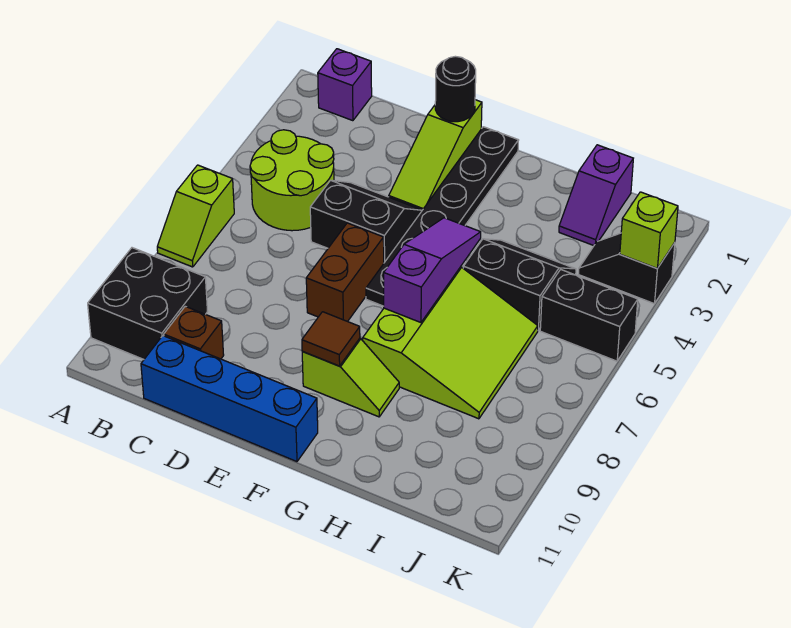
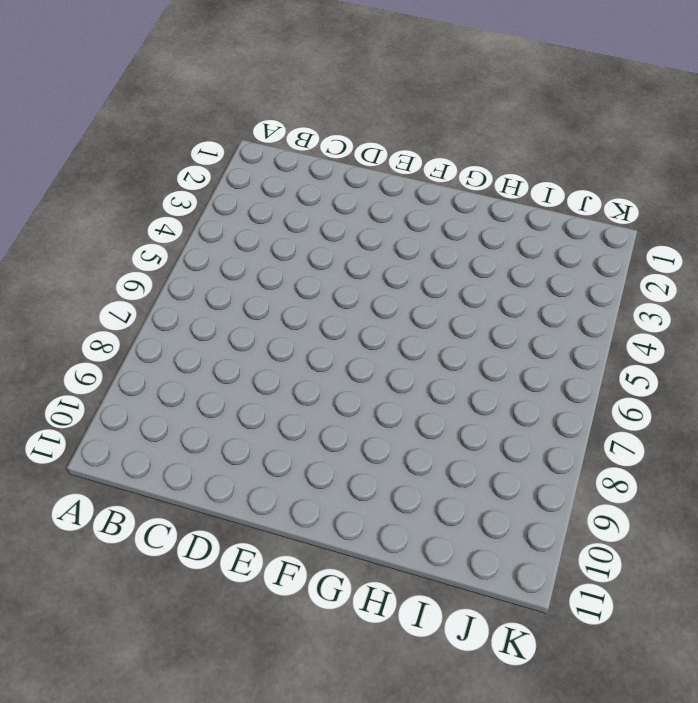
none -> lime 1x2 slope [157,165,234,267]
none -> black 2x2 brick [88,248,208,359]
none -> purple 1x1 brick [318,49,372,121]

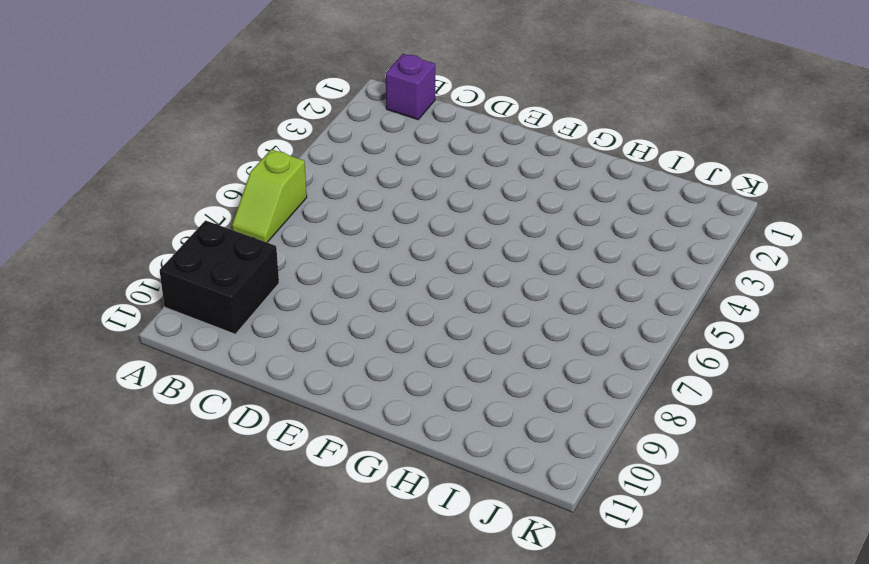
none -> lime 2x2 round brick [250,130,334,231]
none -> brown 1x1 brick [164,306,224,359]
none -> blue 1x4 brick [141,336,318,462]

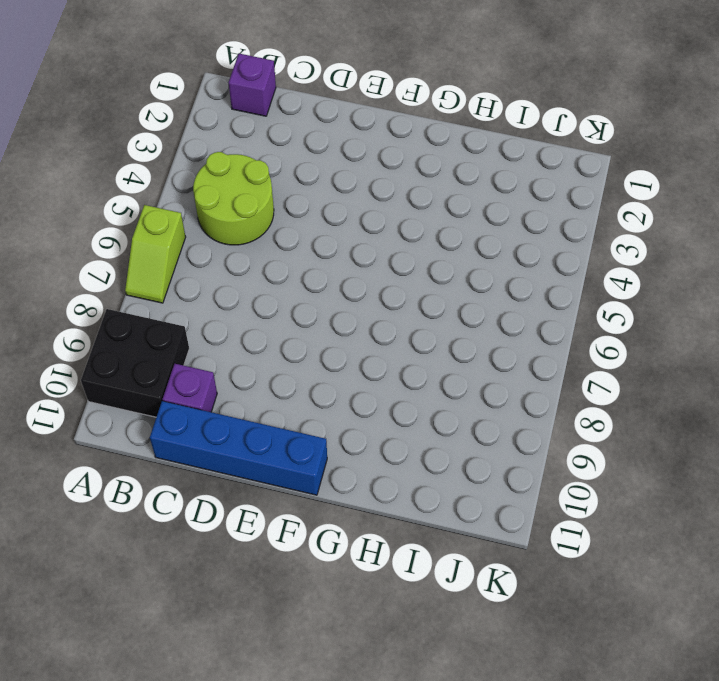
purple 1x1 brick [163,364,217,412] -> brown 1x1 brick [164,306,224,359]
none -> black 2x2 slope [310,180,422,263]
none -> lime 1x3 slope [389,100,482,210]
none -> brown 1x2 brick [306,223,384,322]

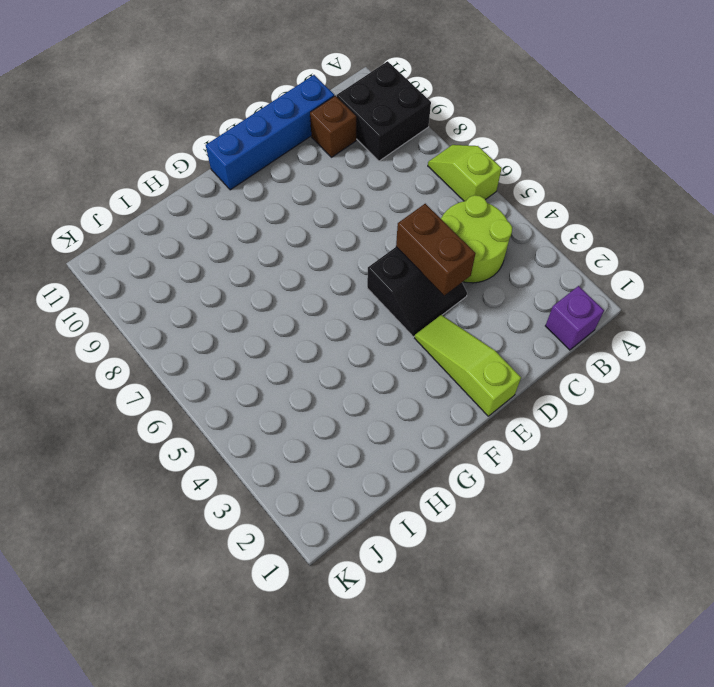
brown 1x2 brick [396,204,475,295] -> brown 1x2 brick moved to [306,223,384,322]
none -> black 1x6 plate [366,127,519,306]
none -> lime 1x2 slope [302,338,399,417]
none -> lime 3x3 slope [363,267,538,419]

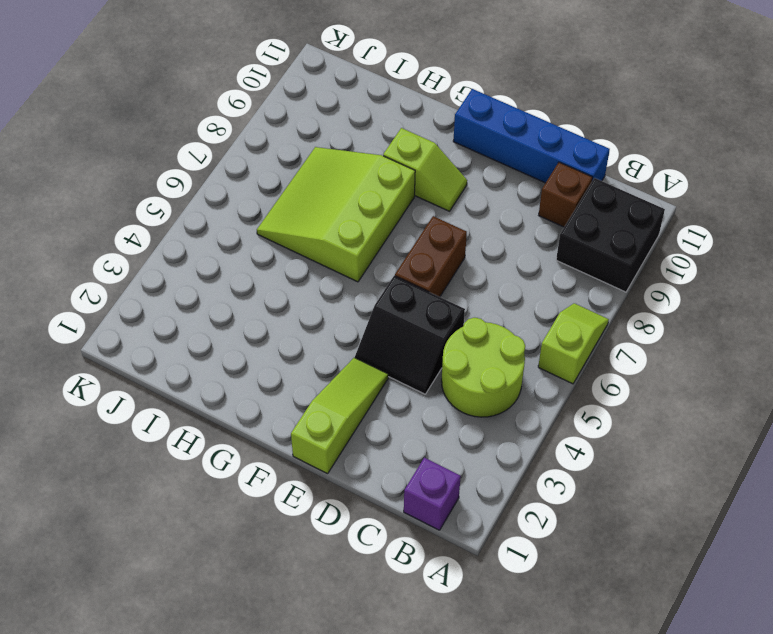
lime 1x2 slope [383,128,467,211] -> lime 1x2 slope turned to [302,338,399,417]
none -> black 1x6 plate [366,127,519,306]
none -> black 2x2 slope [463,239,576,330]
none -> purple 1x2 slope [559,145,633,246]

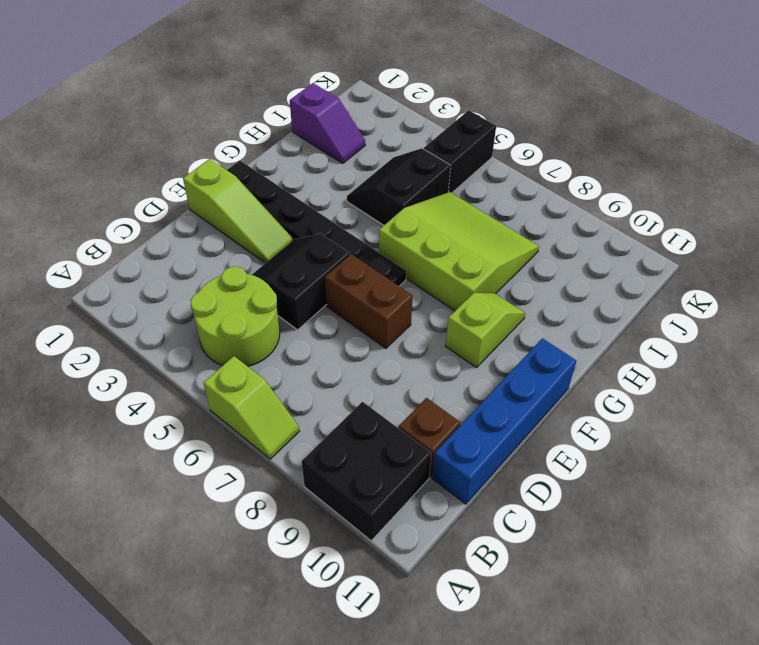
none -> purple 1x1 brick [318,49,372,121]
none -> black 1x2 slope [579,233,675,304]
none -> black 1x1 round brick [435,56,476,122]

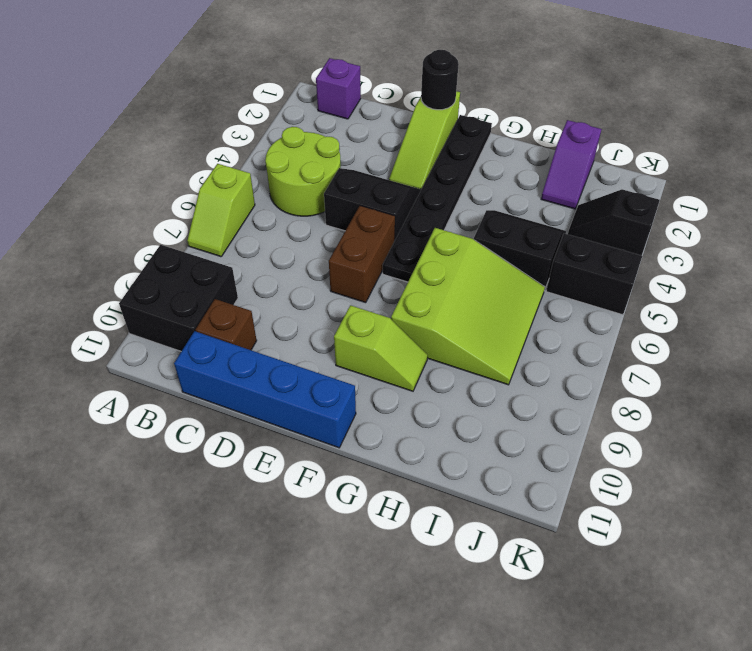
none -> brown 1x1 tile [302,312,360,366]
none -> purple 1x3 slope [384,218,481,323]
none -> lime 1x1 brick [620,192,678,268]

